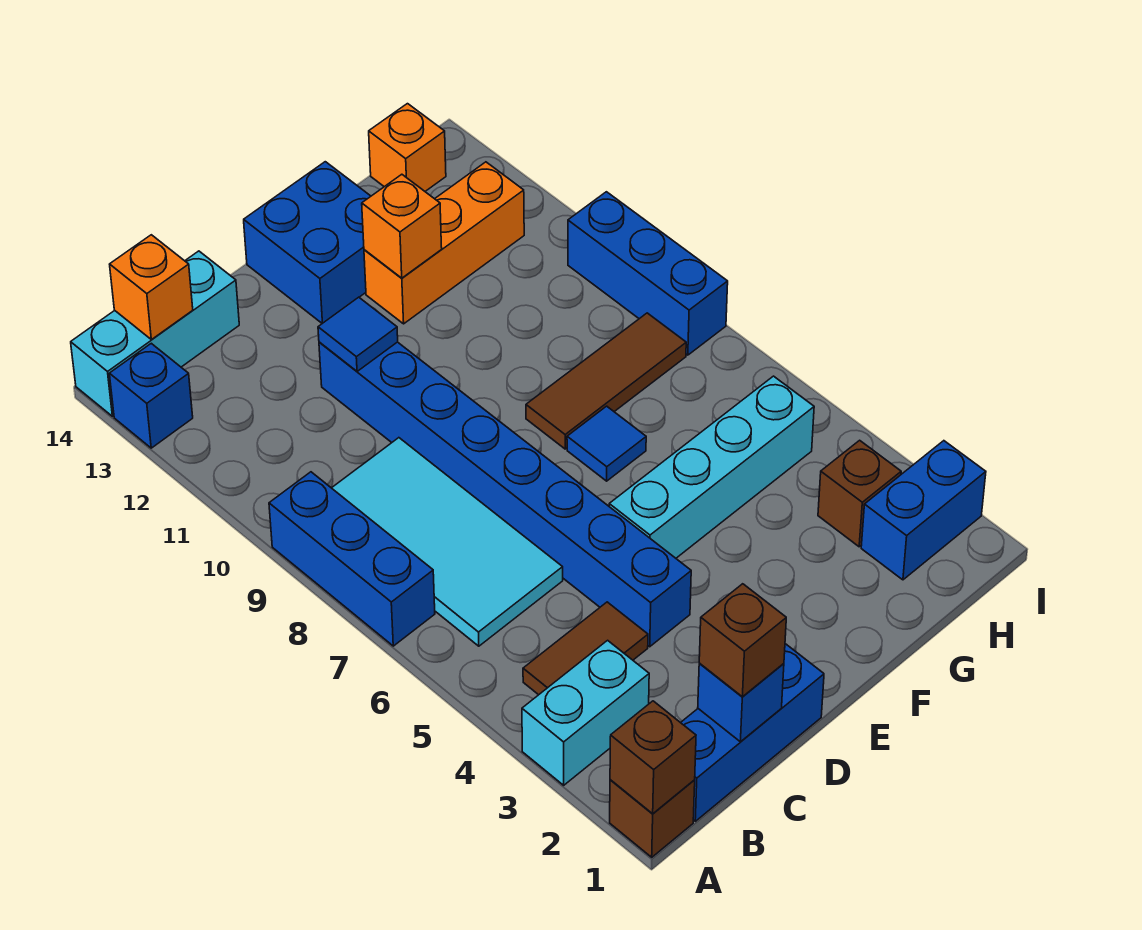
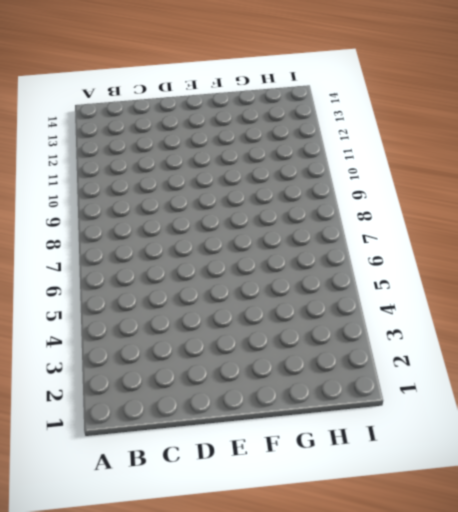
none -> brown 1x1 brick [610,780,695,857]
none -> cyan 1x2 brick [522,640,649,785]
none -> blue 1x3 brick [269,472,435,646]

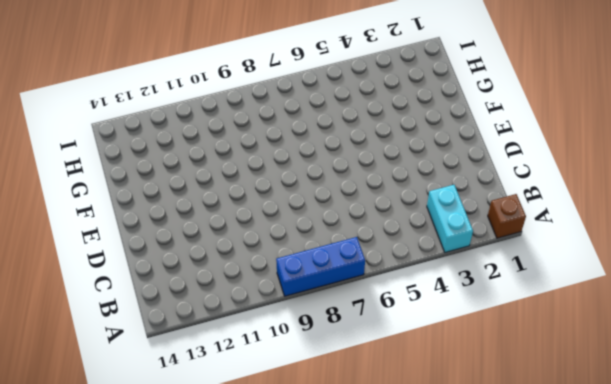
none -> blue 1x1 brick [109,343,193,448]
none -> cyan 1x3 brick [71,251,239,416]
none -> blue 1x3 brick [681,644,824,821]

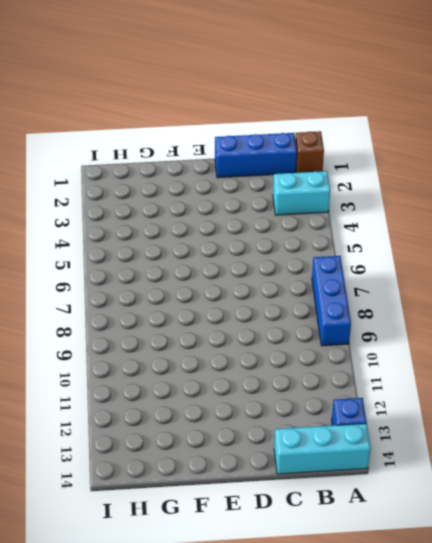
none -> brown 1x2 tile [523,602,648,695]
none -> cyan 2x4 tile [332,438,563,646]
none -> blue 1x8 brick [319,342,691,647]

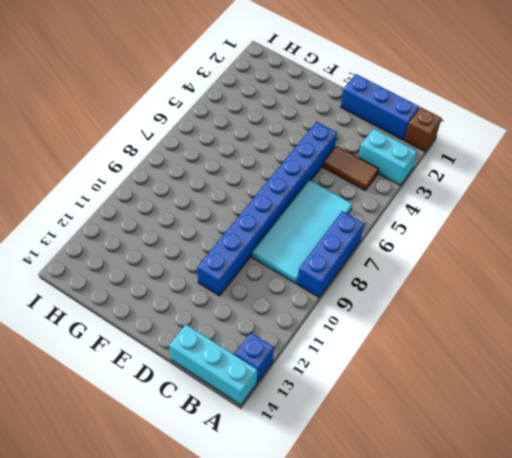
none -> cyan 1x4 brick [609,376,814,558]
none -> blue 2x2 brick [244,162,371,323]
none -> blue 1x1 tile [567,406,646,481]

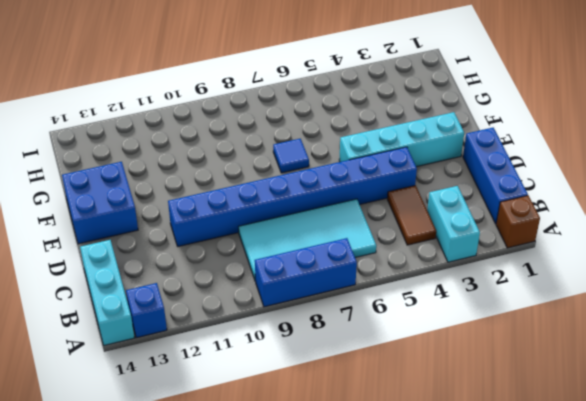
cyan 1x4 brick [339,112,464,167] -> cyan 1x4 brick turned to [609,376,814,558]
none -> brown 1x3 tile [526,313,686,449]
none -> orange 1x3 brick [364,162,524,324]
none -> blue 1x2 brick [861,441,986,580]

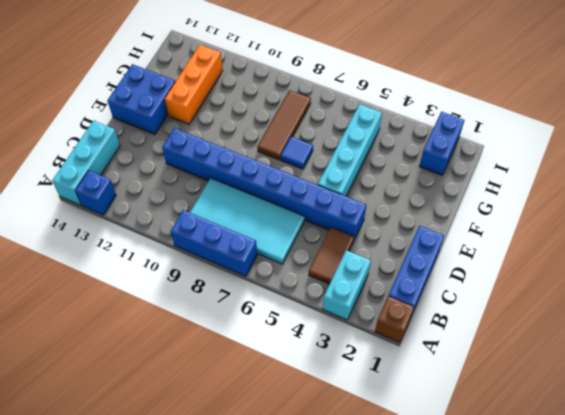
none -> brown 1x1 brick [818,440,901,547]
none -> orange 1x1 brick [369,104,446,191]
none -> blue 1x3 brick [568,192,728,355]

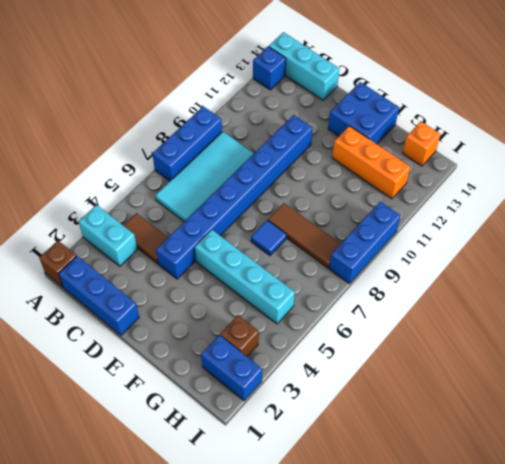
none -> brown 1x1 brick [610,701,696,814]
none -> orange 1x1 brick [110,235,193,340]
none -> blue 1x1 brick [698,664,784,742]

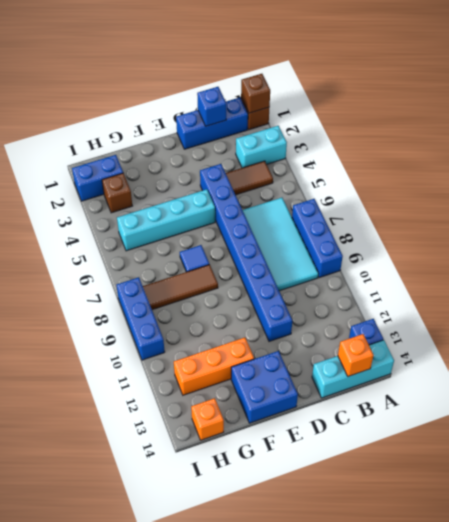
none -> blue 1x1 tile [318,297,398,371]
none -> orange 1x1 brick [362,174,442,278]
none -> brown 1x1 brick [699,584,786,697]

